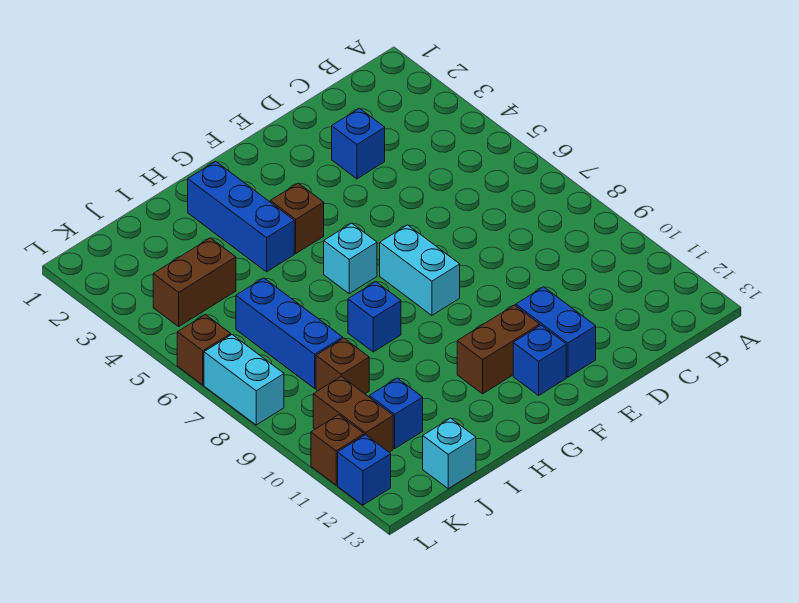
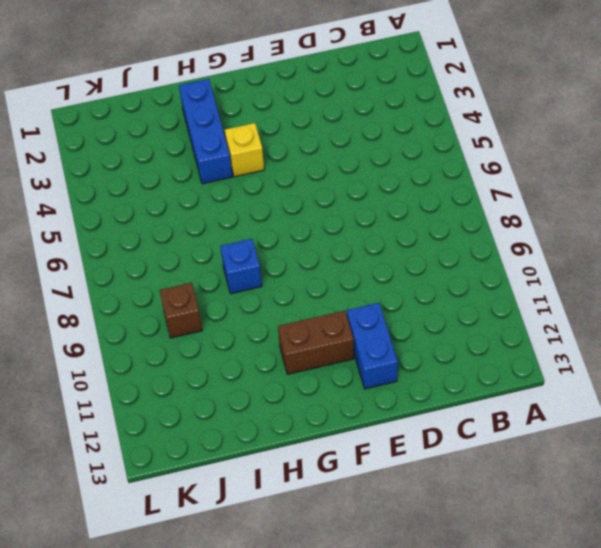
yellow 1x1 brick [225,123,264,177] -> brown 1x1 brick [270,183,324,253]
none -> blue 1x1 brick [332,108,385,179]
none -> cyan 1x2 brick [380,225,460,315]
none -> blue 1x1 brick [513,325,566,395]

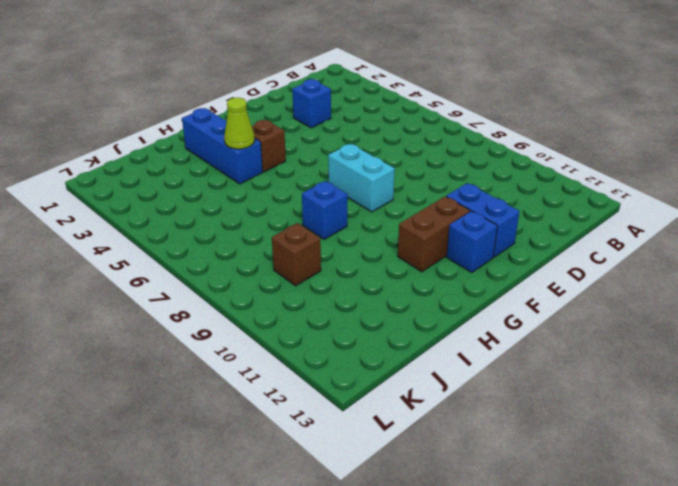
lime 1x1 cone [224,98,255,149] -> none
none -> cyan 1x1 brick [324,223,377,294]
none -> brown 1x2 brick [153,238,236,326]
none -> blue 1x3 brick [236,278,343,388]

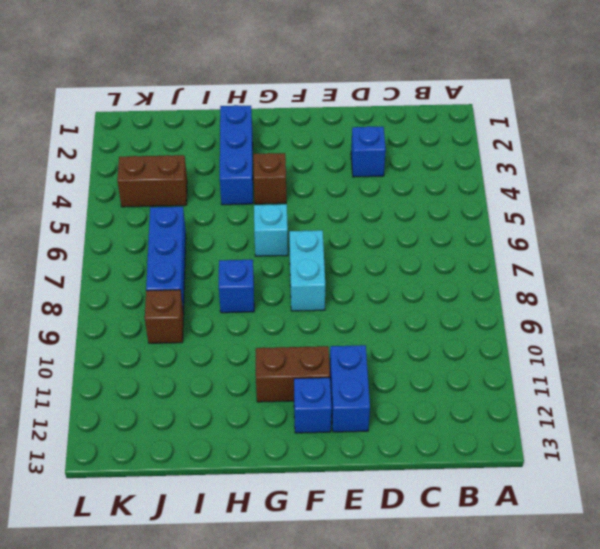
none -> blue 1x1 brick [369,378,423,448]
none -> cyan 1x1 brick [423,418,476,489]
none -> brown 1x2 brick [313,376,393,452]

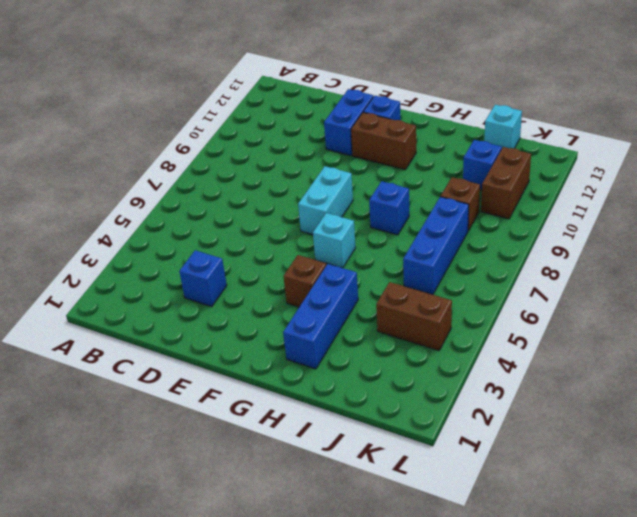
none -> brown 1x1 brick [177,315,231,385]
none -> cyan 1x2 brick [204,335,284,425]
none -> brown 1x1 brick [311,415,364,485]

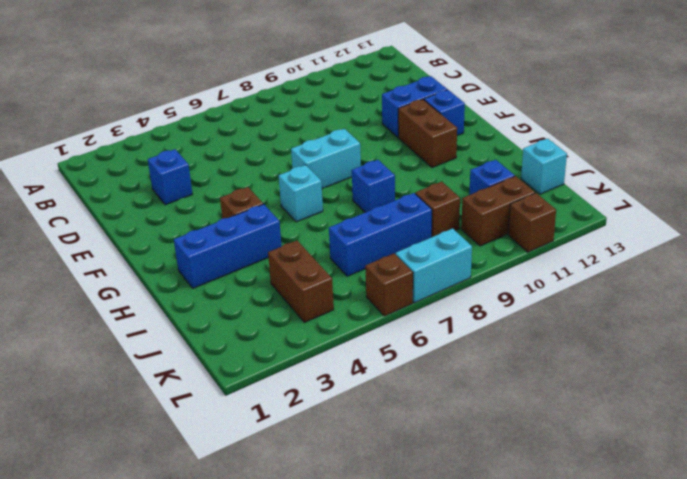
none -> blue 1x1 brick [338,435,391,505]

